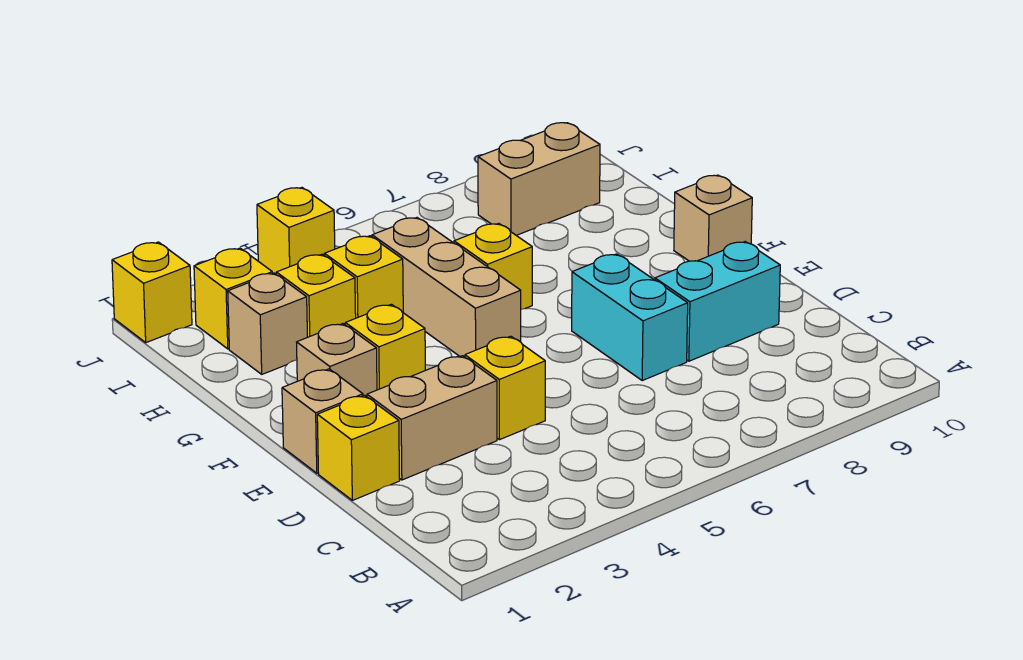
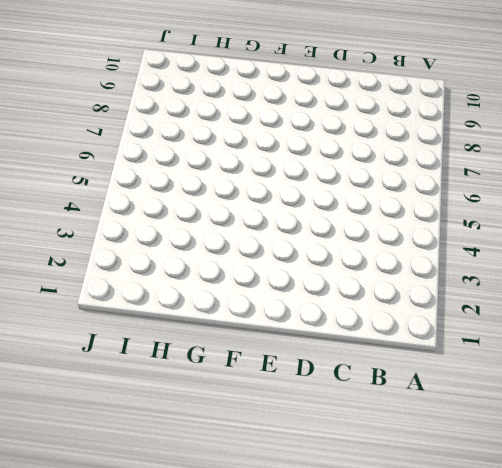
none -> yellow 1x1 brick [317,395,400,500]
none -> tan 1x2 brick [367,356,497,480]
none -> yellow 1x1 brick [465,336,545,440]

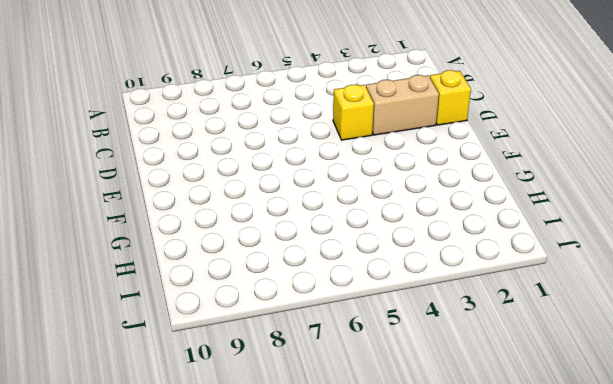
none -> cyan 1x2 brick [572,254,688,380]
none -> cyan 1x2 brick [655,242,780,361]
none -> tan 1x1 brick [282,369,363,473]

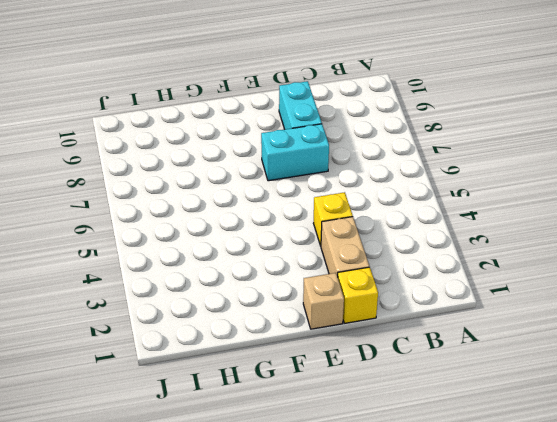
none -> tan 1x1 brick [297,324,377,397]
none -> yellow 1x1 brick [345,304,425,390]
none -> tan 1x3 brick [372,218,521,357]

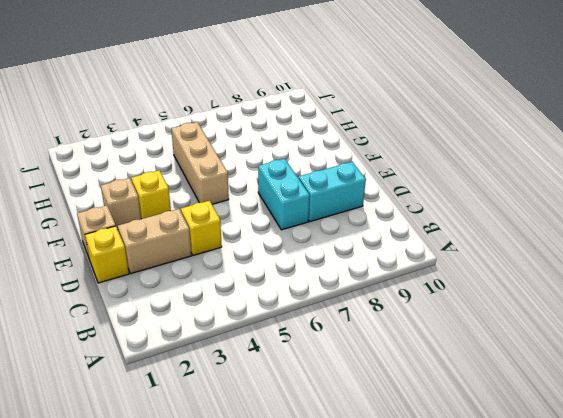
none -> tan 1x1 brick [674,175,752,261]
none -> yellow 1x1 brick [454,223,532,309]
none -> tan 1x1 brick [228,273,307,374]

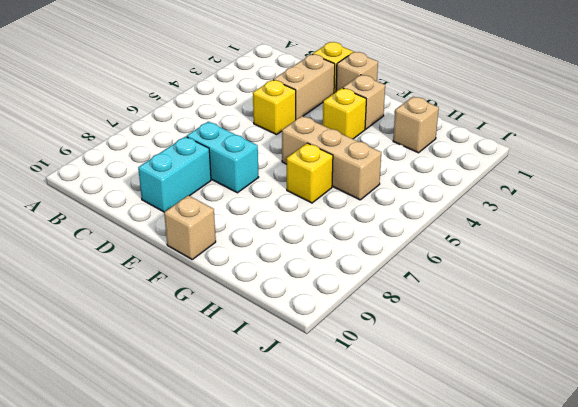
none -> yellow 1x1 brick [276,254,356,337]
none -> yellow 1x1 brick [325,236,403,318]
none -> yellow 1x1 brick [194,248,272,349]

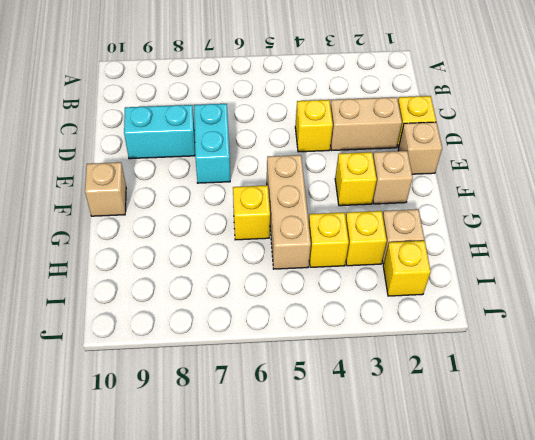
none -> tan 1x2 brick [478,123,600,235]
none -> yellow 1x1 brick [112,242,192,343]
none -> yellow 1x1 brick [257,188,335,274]

